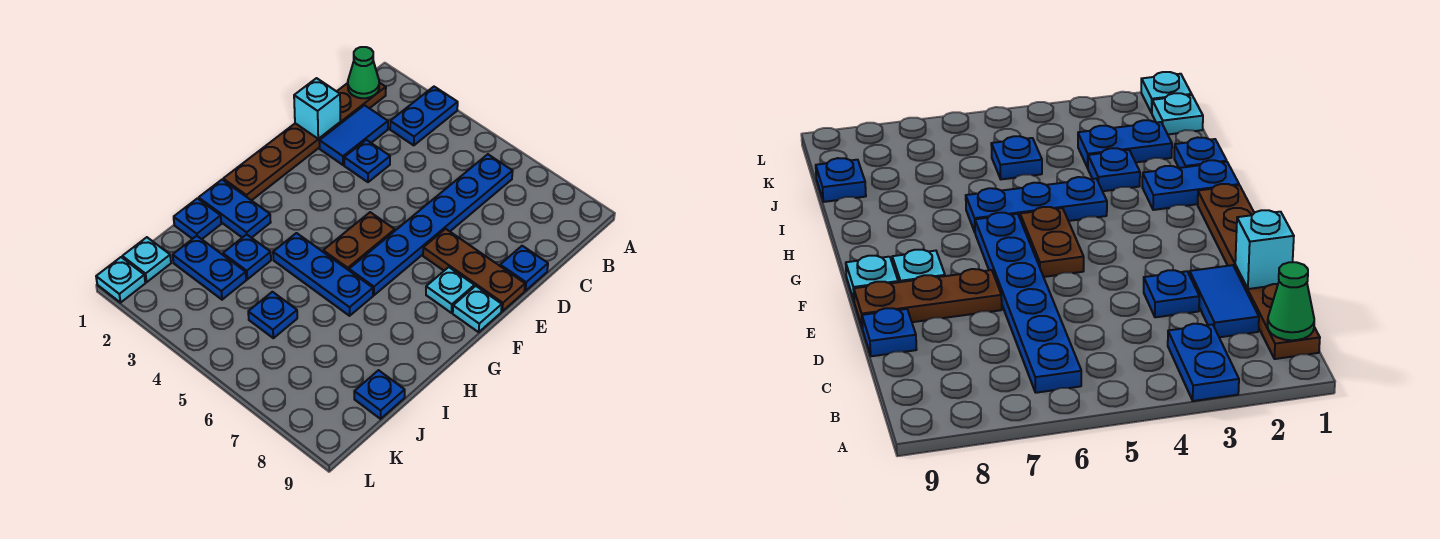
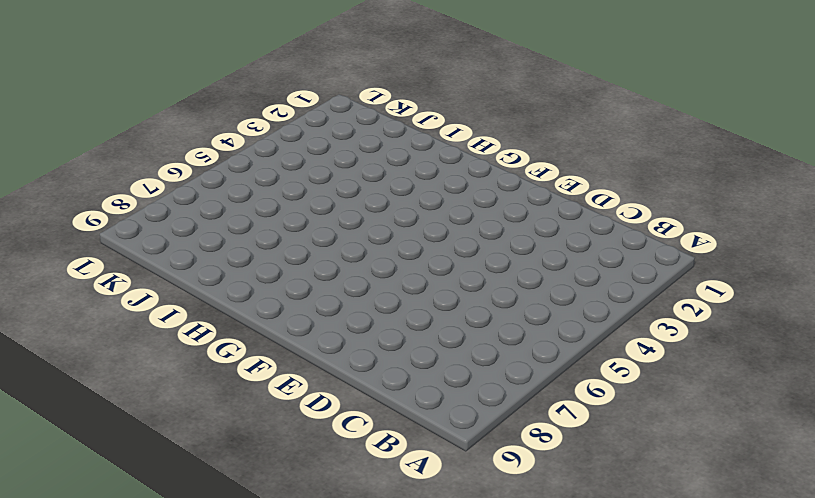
none -> blue 1x2 plate [390,87,458,145]
none -> brown 1x6 plate [223,83,386,201]
none -> blue 1x6 plate [349,154,513,295]

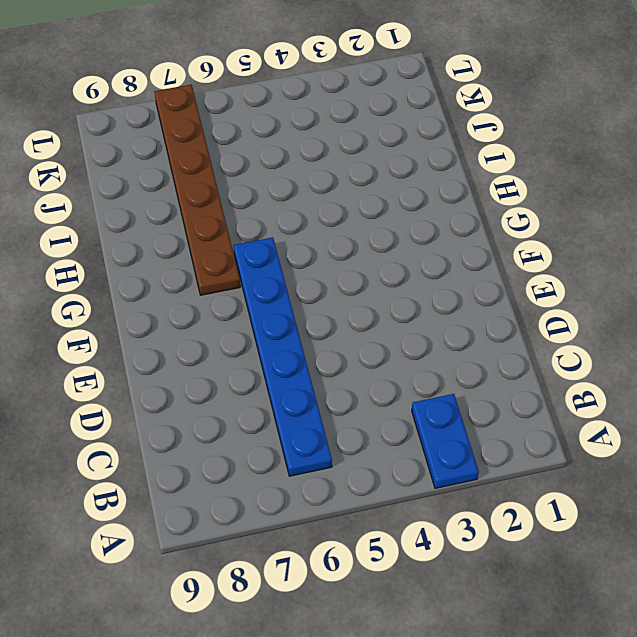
brown 1x6 plate [154,85,240,295] -> brown 1x6 plate moved to [223,83,386,201]
none -> blue 1x2 tile [319,105,388,165]
none -> blue 1x1 plate [344,140,390,182]
none -> blue 1x1 plate [500,246,548,291]

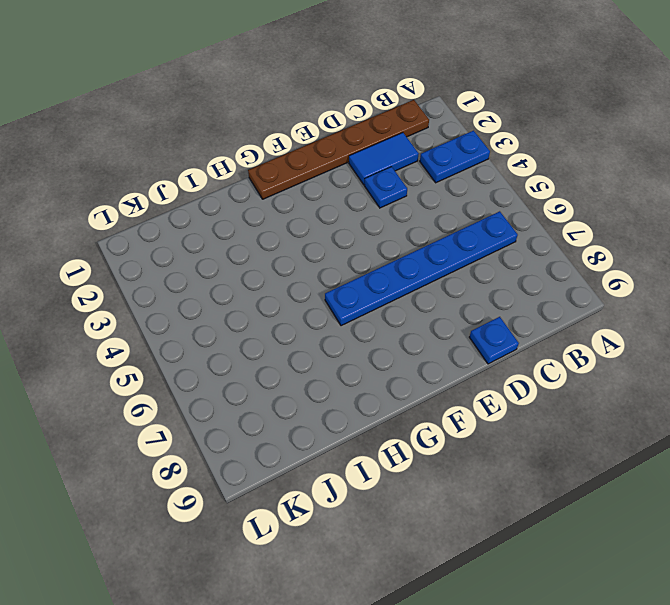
none -> brown 1x3 plate [423,229,525,311]
none -> brown 1x2 plate [323,212,395,270]
none -> cyan 1x1 plate [426,267,474,313]

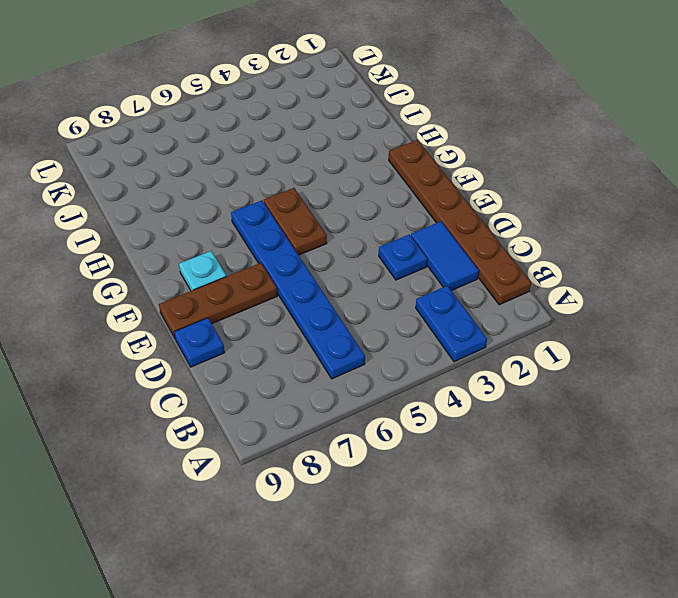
none -> cyan 1x1 plate [453,286,502,332]
none -> blue 1x2 plate [199,180,271,238]
none -> blue 1x3 plate [273,233,373,316]

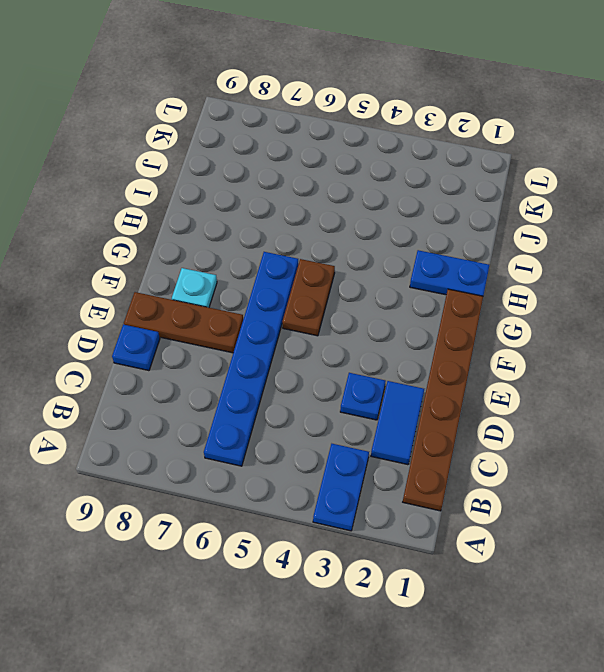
none -> cyan 1x1 plate [453,286,502,332]
none -> blue 1x3 plate [273,233,373,316]
none -> blue 1x1 plate [174,198,221,239]

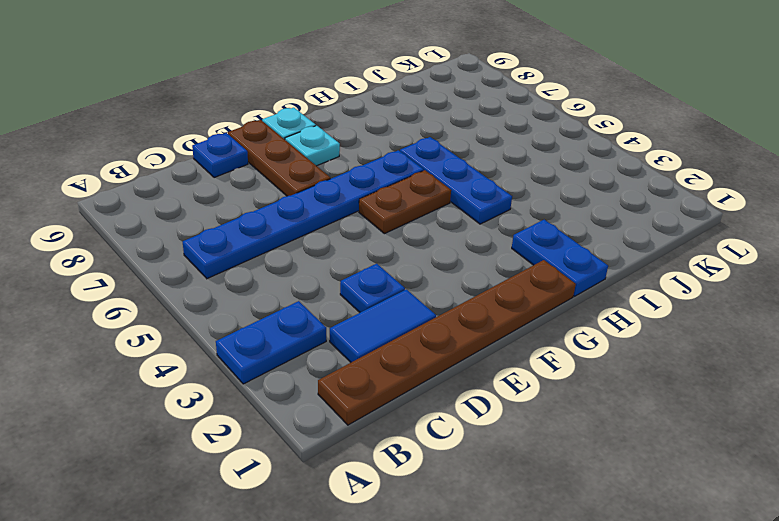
none -> blue 1x1 plate [174,198,221,239]
none -> blue 1x1 plate [223,234,271,279]
none -> blue 1x2 plate [173,236,246,300]

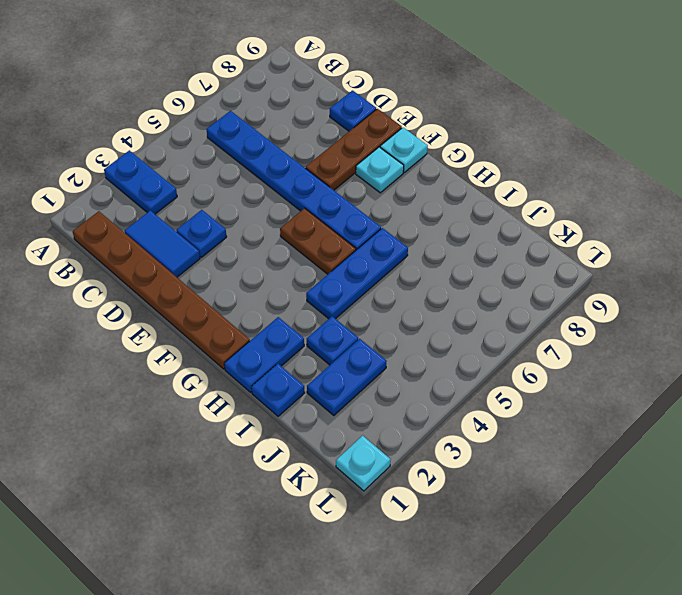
none -> blue 1x1 plate [248,292,297,338]
none -> blue 1x1 plate [354,370,405,419]
none -> cyan 1x1 plate [122,237,171,282]

